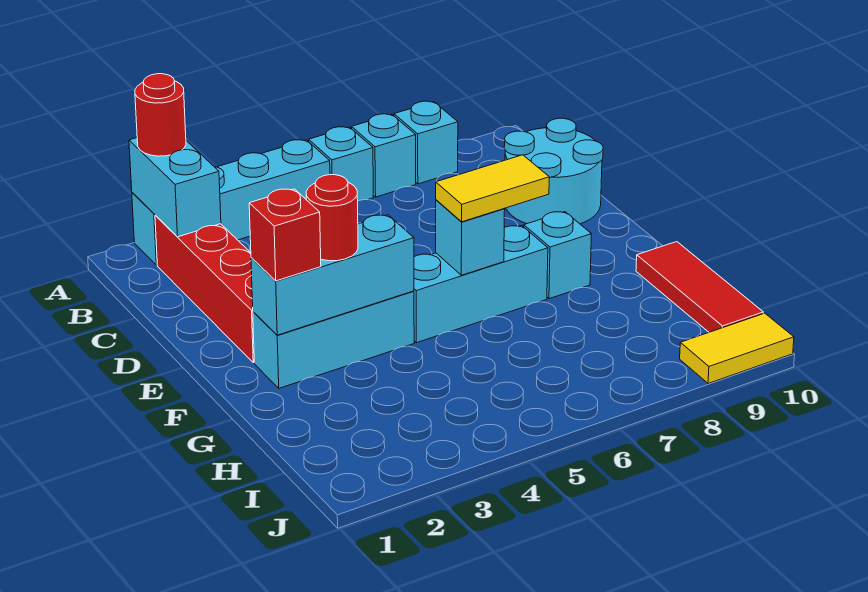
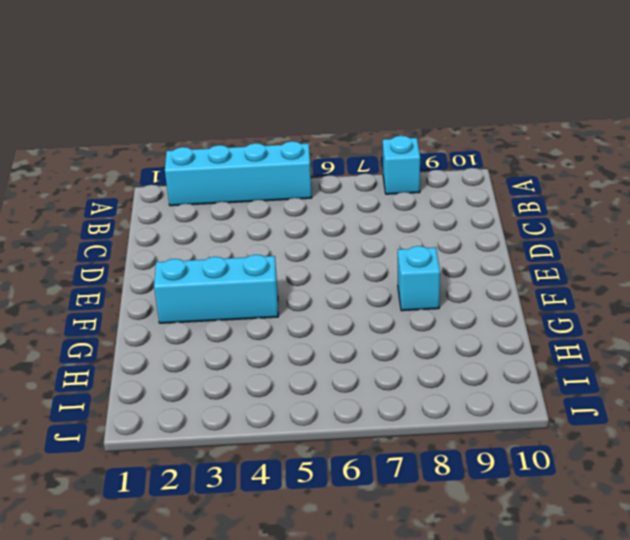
none -> cyan 1x1 brick [309,127,373,201]
none -> cyan 1x1 brick [352,114,416,197]
none -> red 1x4 brick [155,216,254,363]

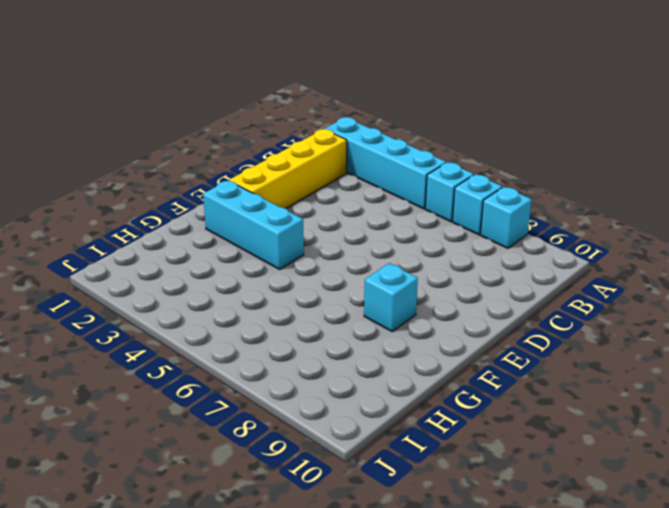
yellow 1x4 brick [229,129,347,208] -> red 1x4 brick [155,216,254,363]
none -> cyan 2x2 round brick [504,118,603,224]
none -> cyan 1x3 brick [414,225,548,343]
none -> red 1x3 tile [636,242,763,332]

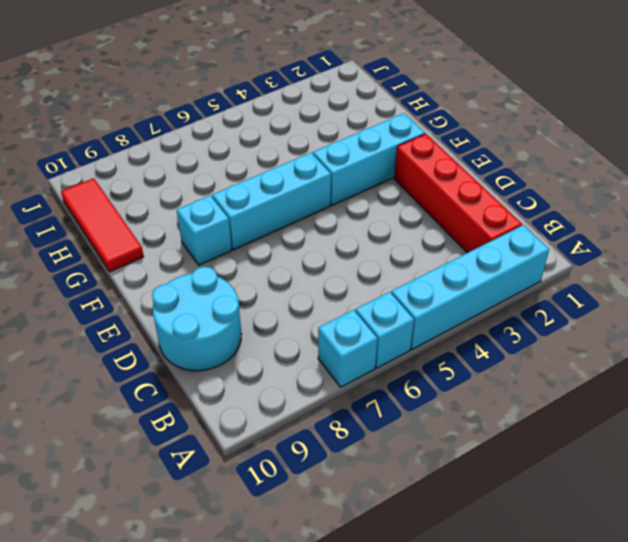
none -> cyan 1x1 brick [394,101,458,184]
none -> yellow 1x2 tile [680,313,794,384]
none -> cyan 1x2 brick [129,138,221,237]

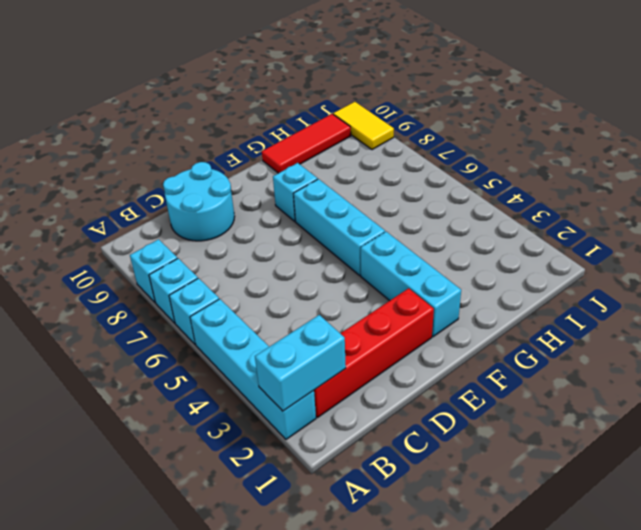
none -> cyan 1x3 brick [251,215,414,335]
none -> cyan 1x1 brick [436,200,505,275]
none -> red 1x1 round brick [135,74,186,156]

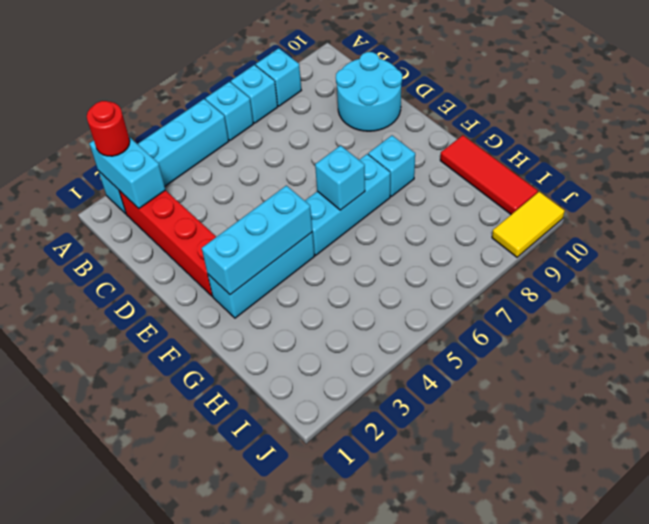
none -> red 1x1 brick [249,189,321,281]
none -> red 1x1 round brick [306,175,358,261]
none -> yellow 1x2 tile [436,155,549,222]

